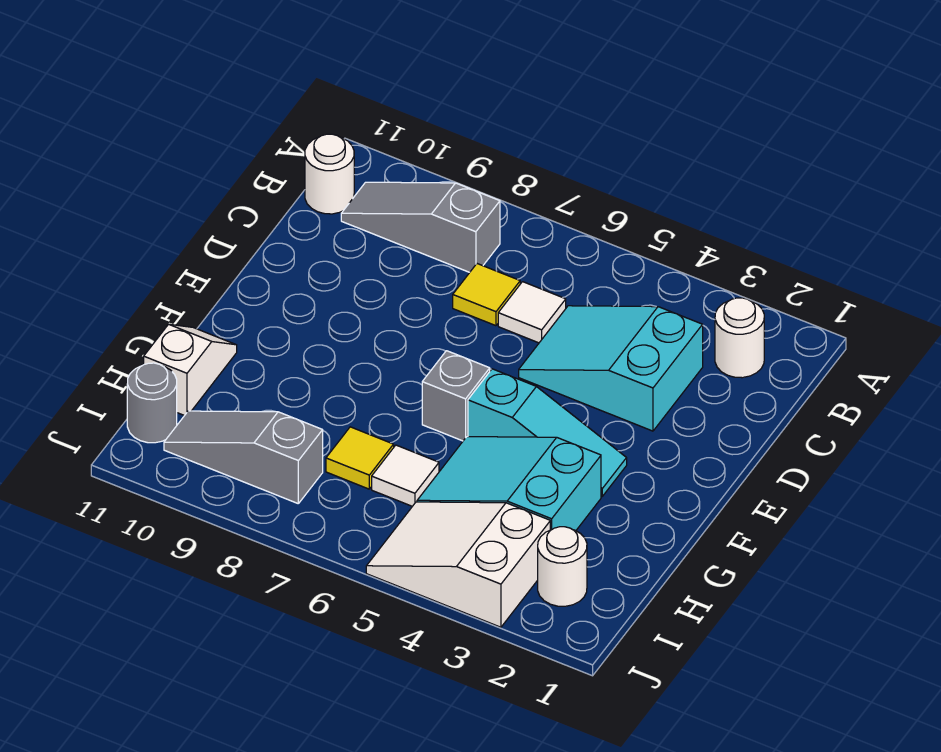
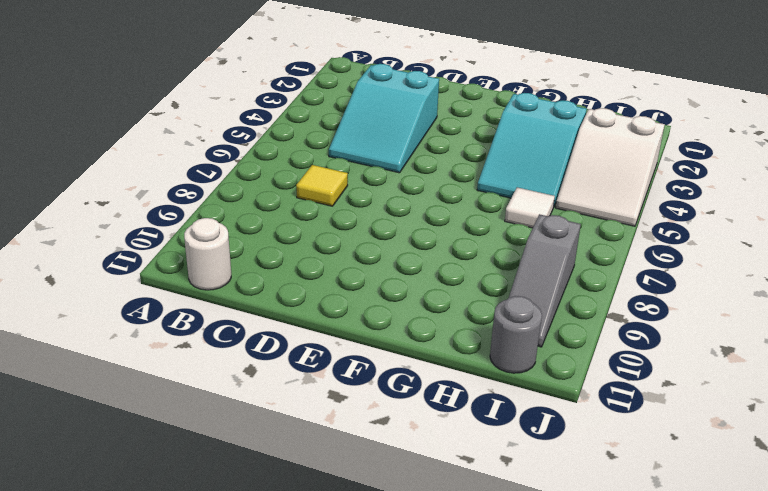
none -> white 1x1 round brick [715,298,764,378]
none -> grey 1x3 slope [341,182,500,272]
none -> white 1x1 tile [498,282,566,343]

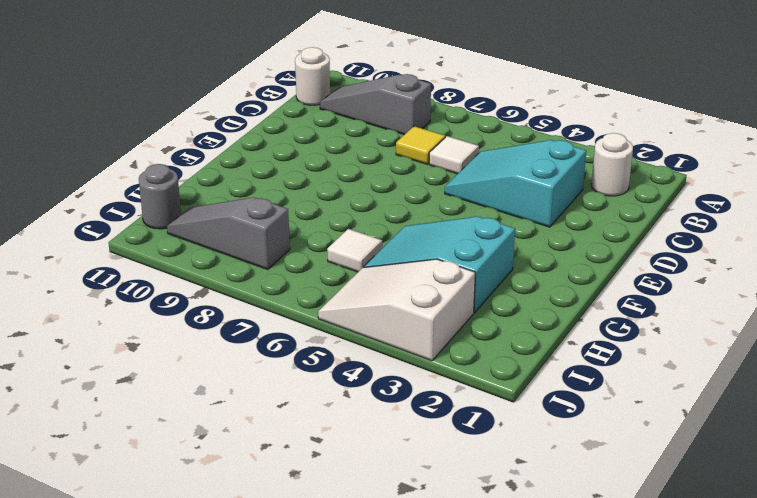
none -> cyan 1x3 slope [468,369,627,496]
none -> grey 1x1 brick [422,351,490,441]
none -> white 1x2 slope [144,324,237,416]

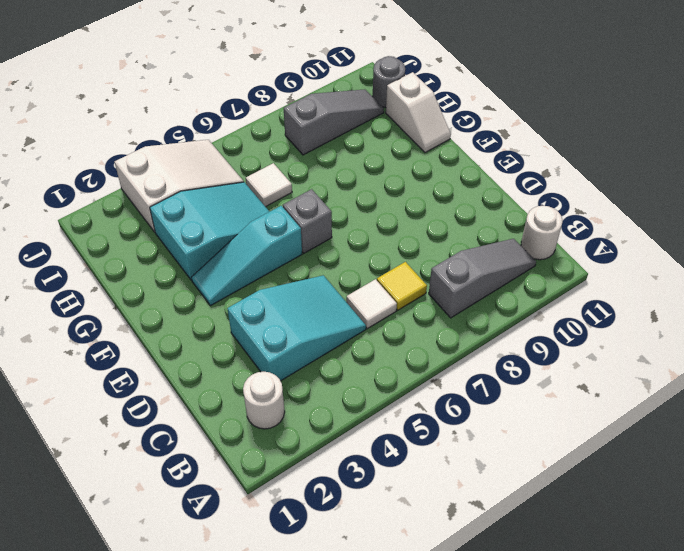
none -> yellow 1x1 tile [326,427,394,489]
none -> white 1x1 round brick [538,527,587,606]

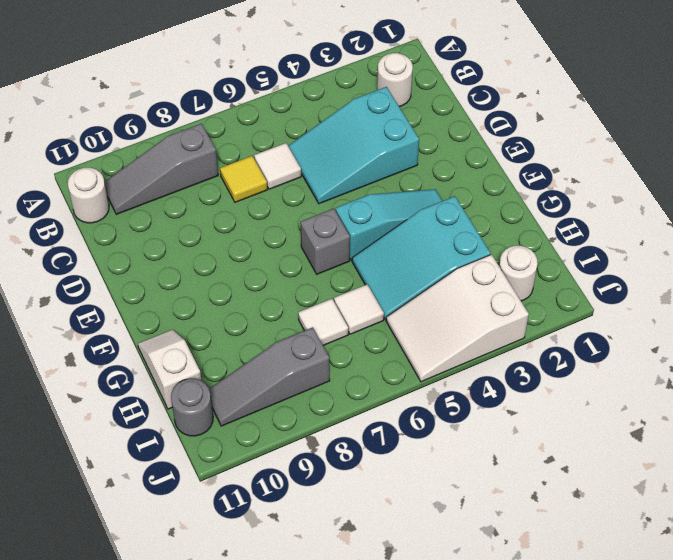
white 1x1 tile [298,299,348,345] -> yellow 1x1 tile [326,427,394,489]

